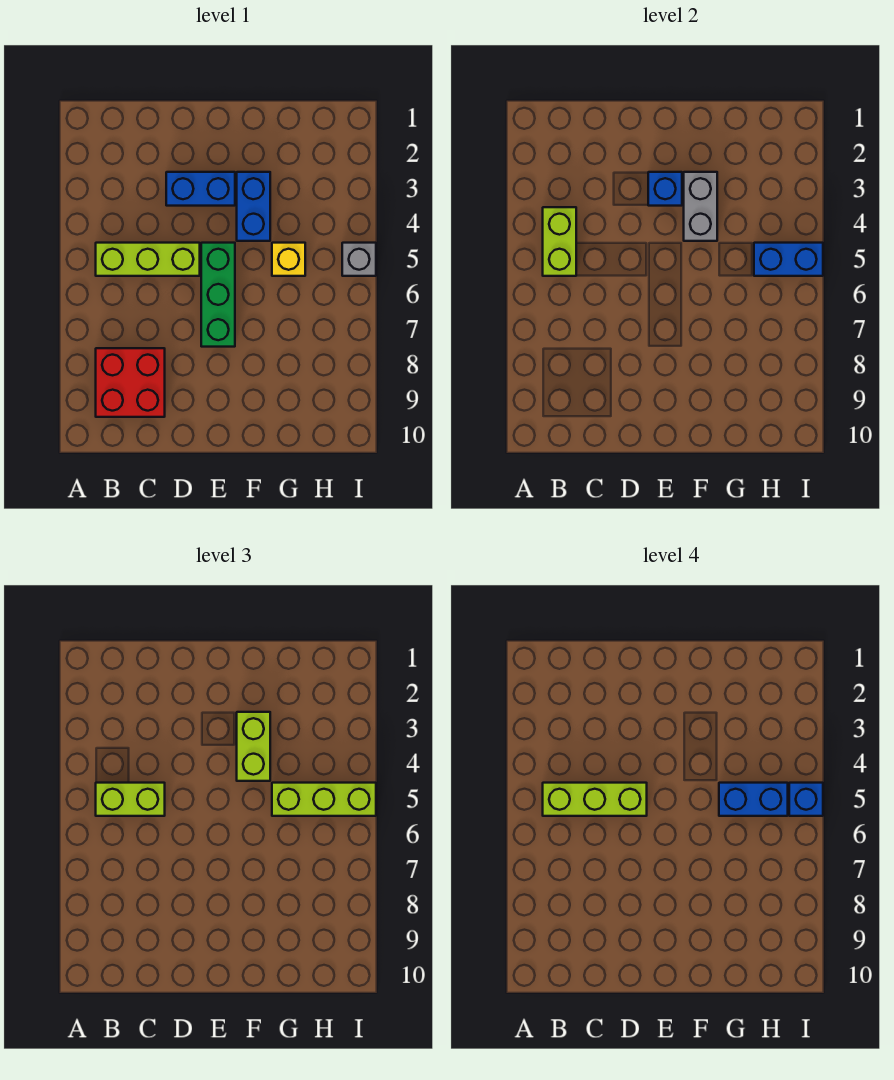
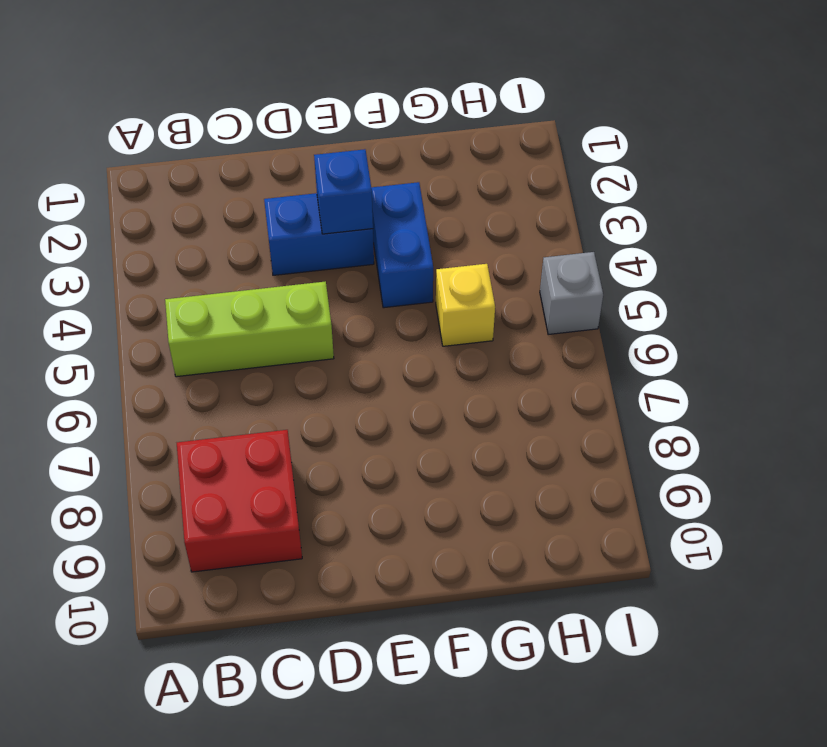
none -> green 1x3 brick [201,243,235,347]
none -> lime 1x2 brick [543,207,576,276]
none -> grey 1x2 brick [684,172,717,241]

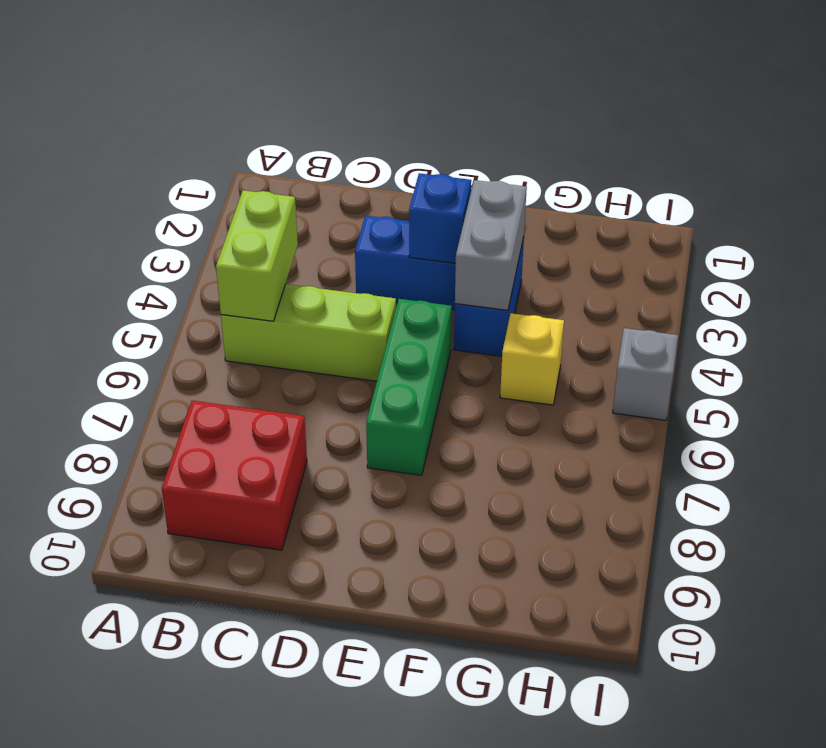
none -> blue 1x2 brick [754,243,823,276]
none -> lime 1x2 brick [96,783,165,816]
none -> lime 1x2 brick [237,712,270,781]

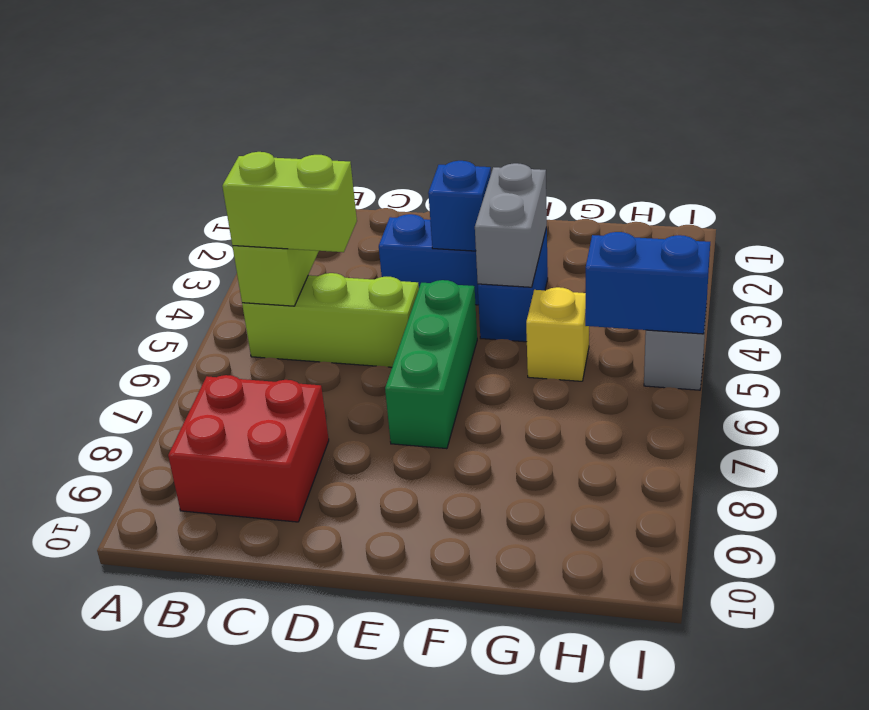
none -> lime 1x2 brick [237,712,270,781]
none -> lime 1x3 brick [272,783,376,816]
none -> lime 1x3 brick [543,783,647,816]

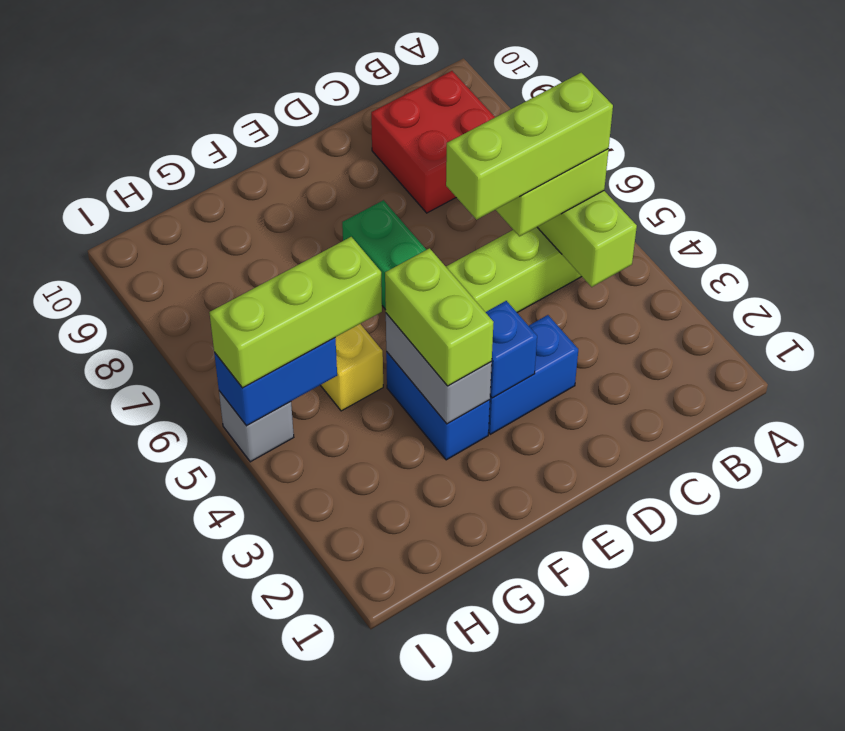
none -> blue 1x2 brick [719,783,788,816]
none -> blue 1x1 brick [789,783,823,816]

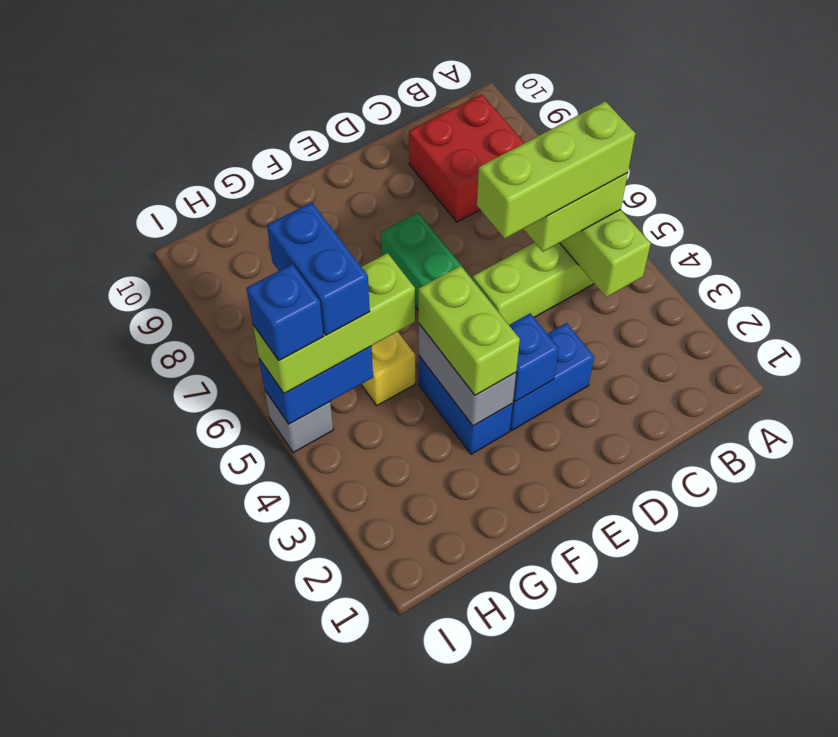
blue 1x2 brick [267,202,370,335] -> blue 1x2 brick turned to [719,783,788,816]

